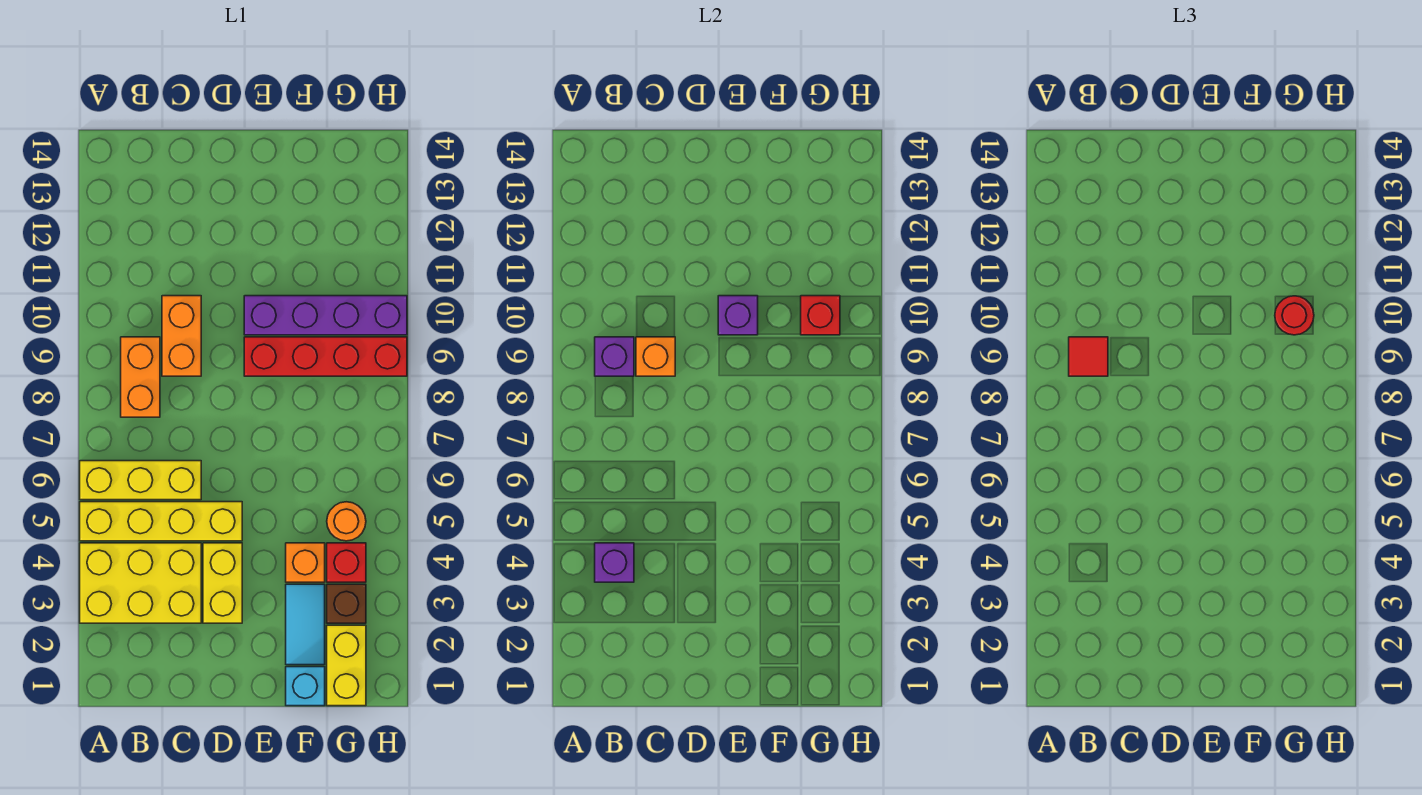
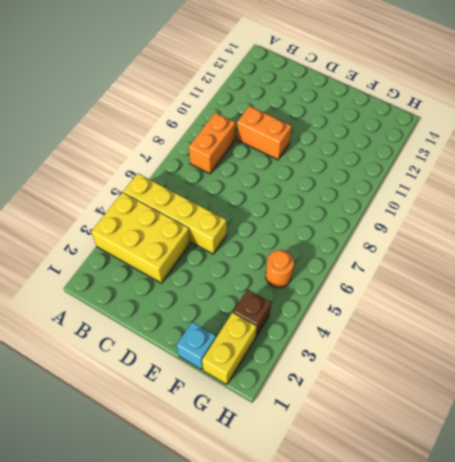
orange 1x2 brick [237,106,292,160] -> orange 1x2 brick turned to [162,296,201,376]
none -> yellow 1x3 brick [80,461,201,500]
none -> yellow 1x2 brick [203,543,242,623]
none -> red 1x4 brick [244,337,407,376]

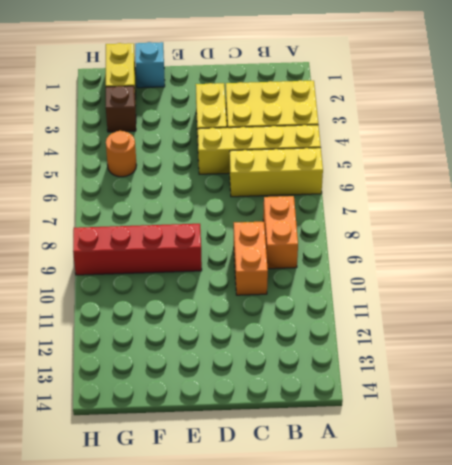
none -> purple 1x4 brick [244,296,407,335]
none -> cyan 1x2 tile [286,584,325,665]
none -> orange 1x1 brick [286,543,325,582]

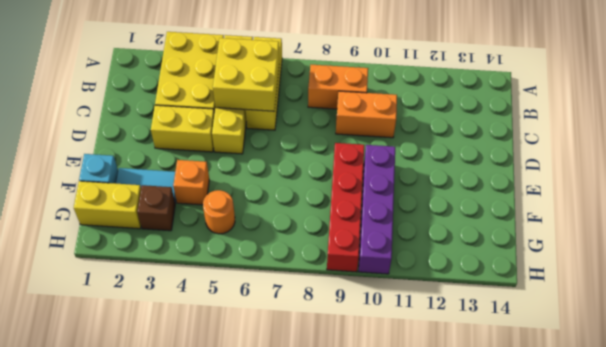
yellow 2x2 brick [213,38,279,111] -> none
none -> red 1x1 brick [327,543,366,582]
none -> purple 1x1 brick [595,543,634,582]
none -> purple 1x1 brick [595,337,634,376]

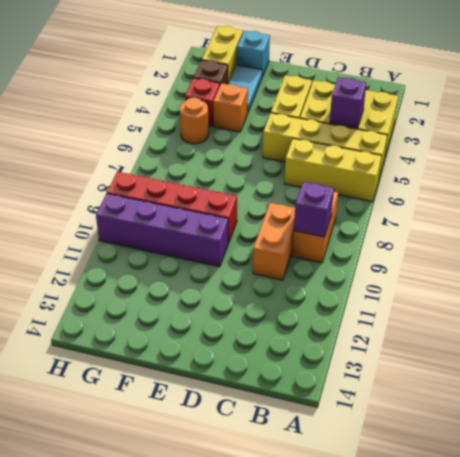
none -> orange 1x1 brick [636,337,675,376]
none -> purple 1x1 brick [718,296,758,335]
none -> red 1x1 brick [801,296,840,335]

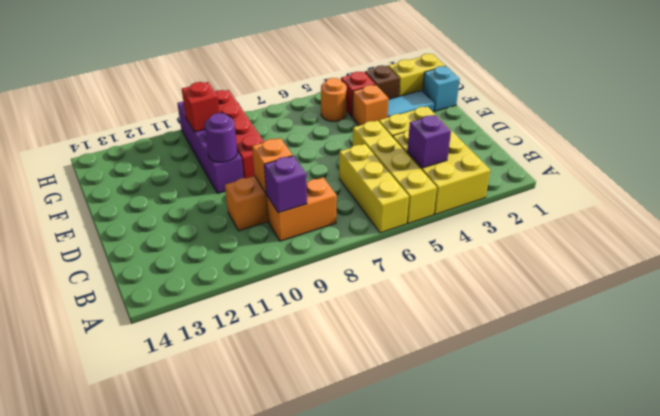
purple 1x1 round brick [204,113,237,162] -> purple 1x1 brick [718,296,758,335]
none -> red 1x1 tile [1069,337,1108,376]
none -> red 1x1 round brick [1275,296,1314,335]

